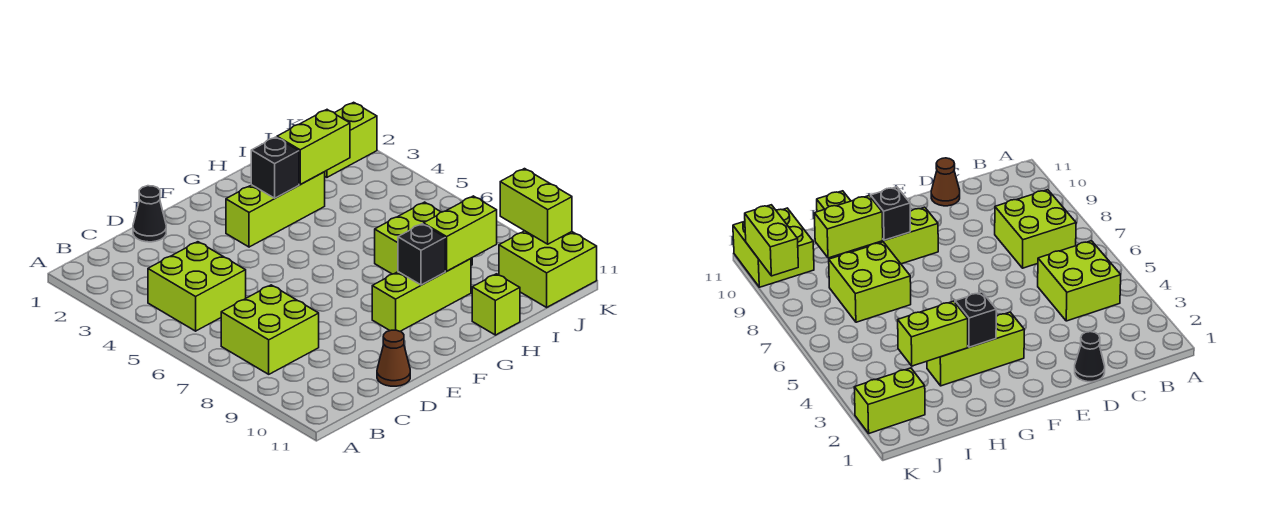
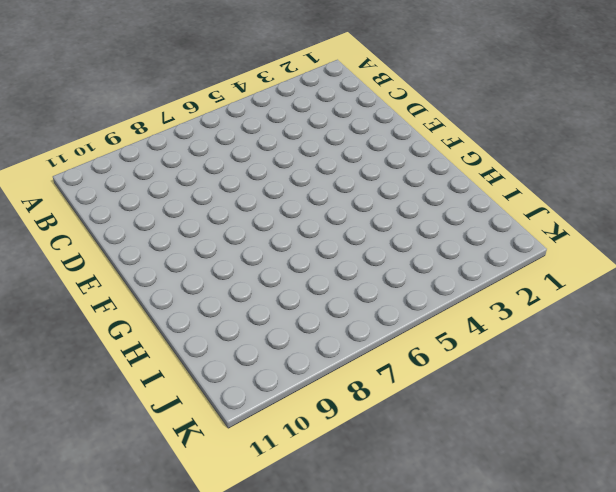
none -> lime 2x2 brick [148,242,246,331]
none -> lime 2x2 brick [221,285,319,374]
none -> black 1x1 cone [133,186,166,242]

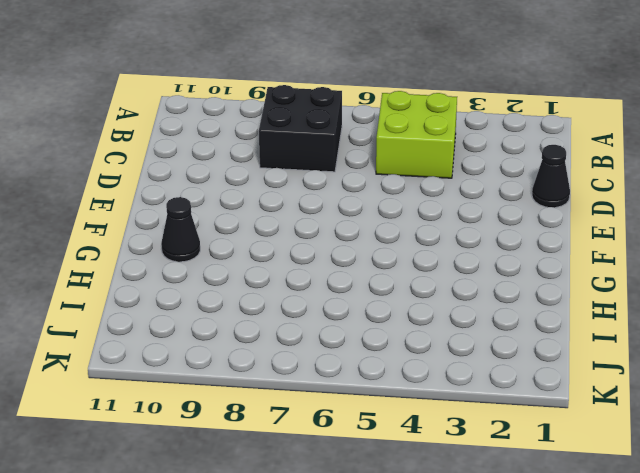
black 2x2 brick [259,85,342,172] -> lime 2x2 brick [221,285,319,374]
black 1x1 cone [161,197,200,262] -> none
none -> brown 1x1 cone [377,330,410,386]
none -> lime 1x3 brick [226,172,325,247]
none -> lime 1x3 brick [372,259,471,331]

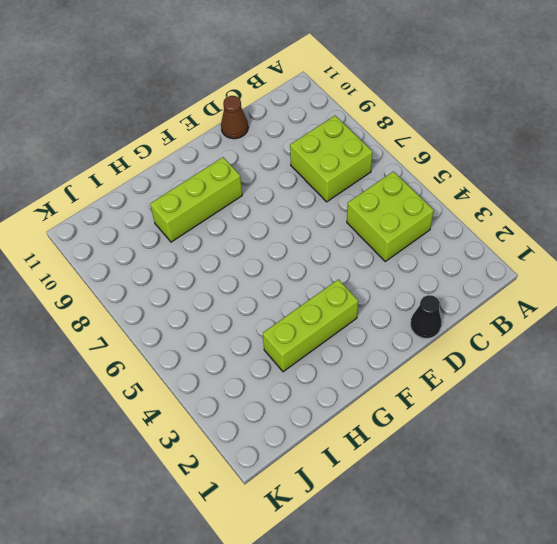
none -> lime 2x2 brick [375,202,472,274]
none -> lime 1x1 brick [472,274,520,335]
none -> lime 1x2 brick [325,102,377,177]

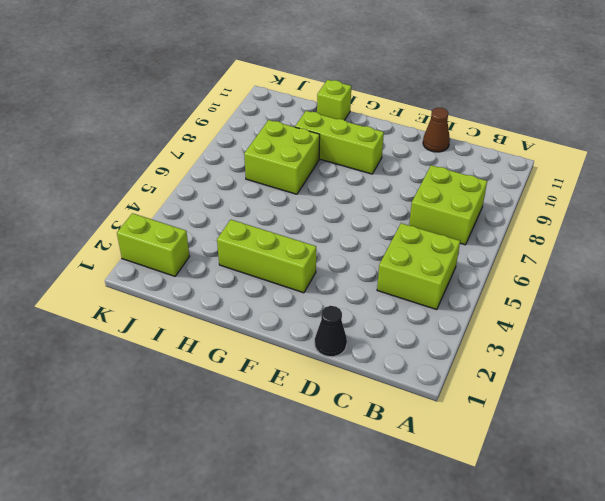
none -> lime 2x2 brick [499,231,597,307]
none -> black 1x1 brick [251,137,299,198]
none -> black 1x1 brick [398,224,445,285]

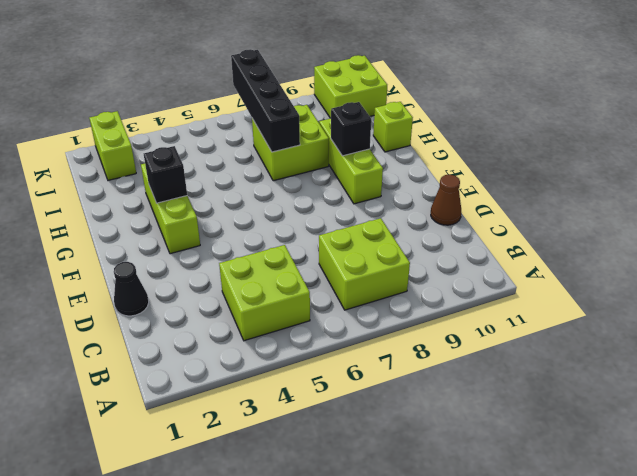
black 1x4 brick [231,49,300,152] -> none
none -> lime 1x2 brick [277,110,350,185]
none -> lime 1x2 brick [423,196,497,271]
none -> lime 1x2 brick [500,169,572,244]

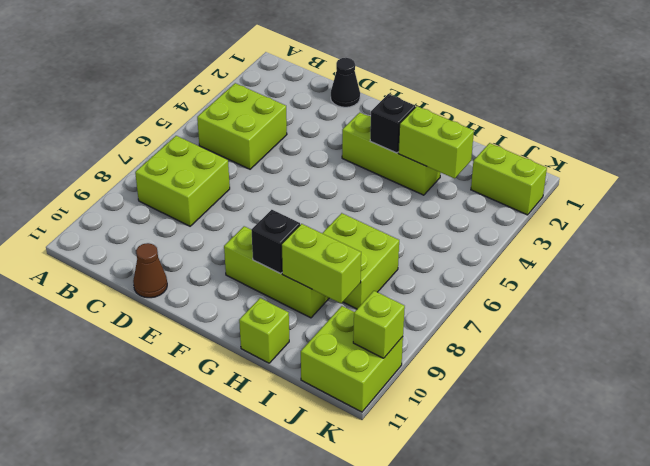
lime 1x1 brick [353,291,405,358] -> lime 1x2 brick [500,169,572,244]

